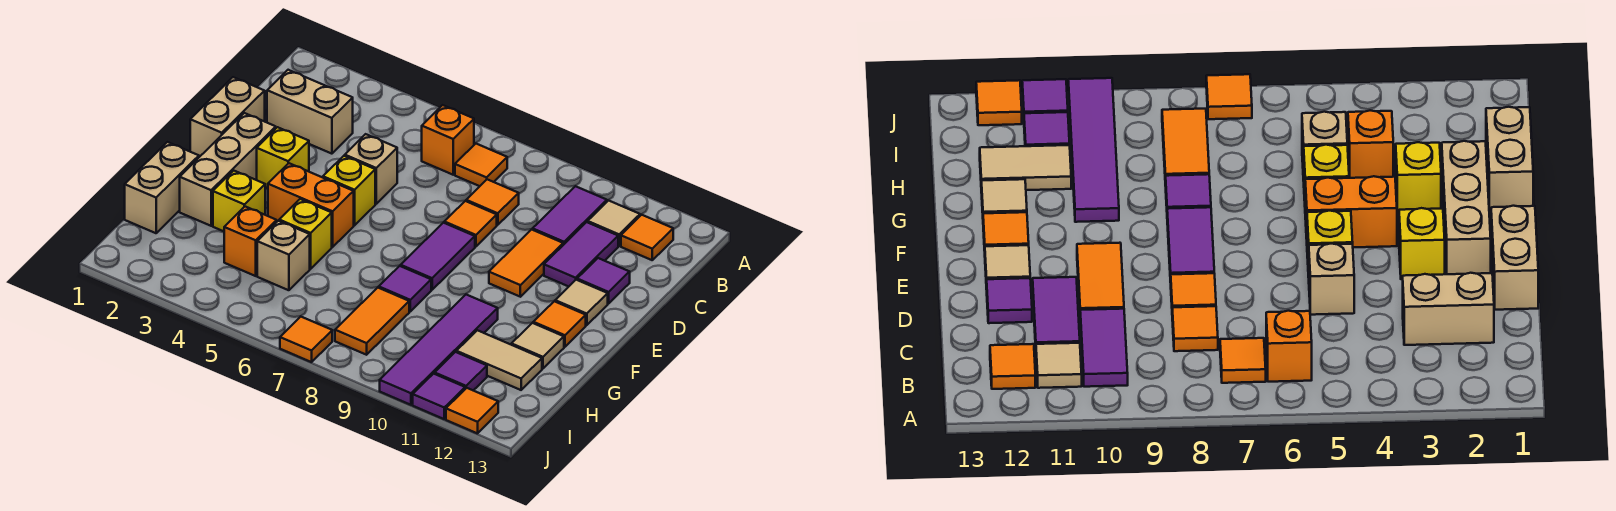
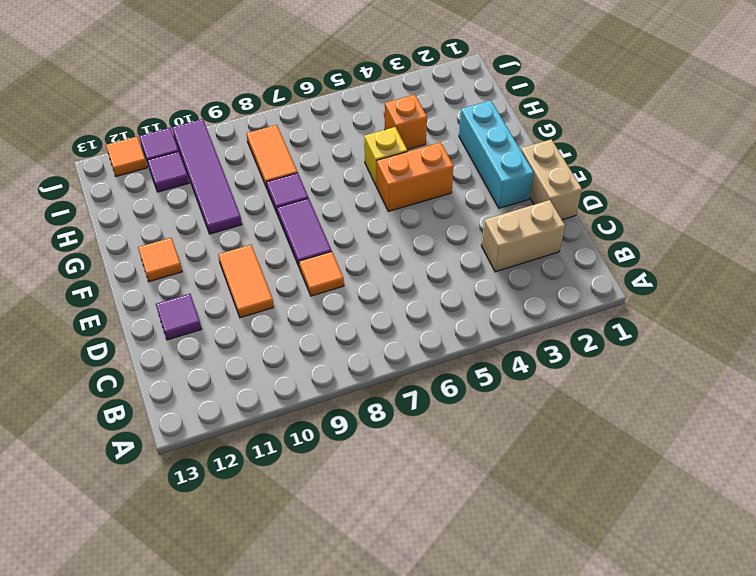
cyan 1x3 brick [459,101,534,208] -> tan 1x3 brick [180,113,276,226]
none -> orange 1x1 brick [422,105,474,175]
none -> orange 1x1 tile [455,144,507,186]
none -> purple 1x2 tile [533,186,607,245]
none -> tan 1x1 tile [588,201,640,246]

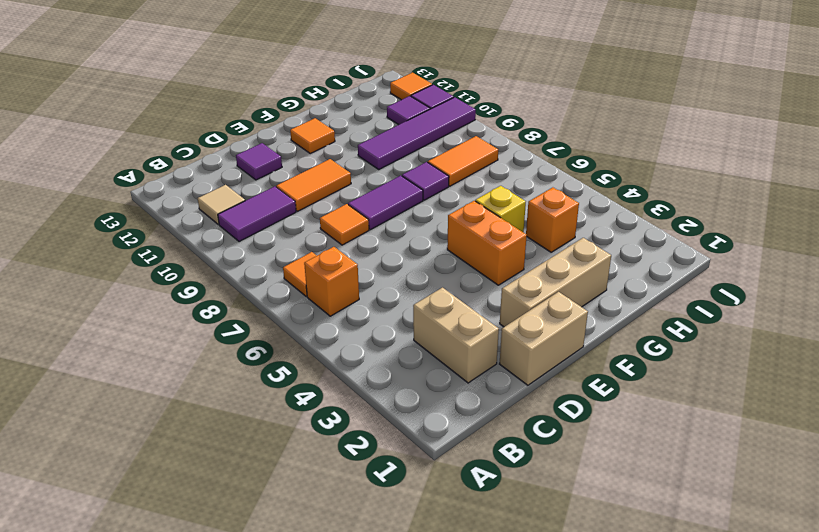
none -> orange 1x1 tile [621,215,673,260]
none -> orange 1x1 tile [466,179,519,225]
none -> purple 1x2 tile [544,222,618,287]
none -> tan 1x1 brick [345,134,397,204]

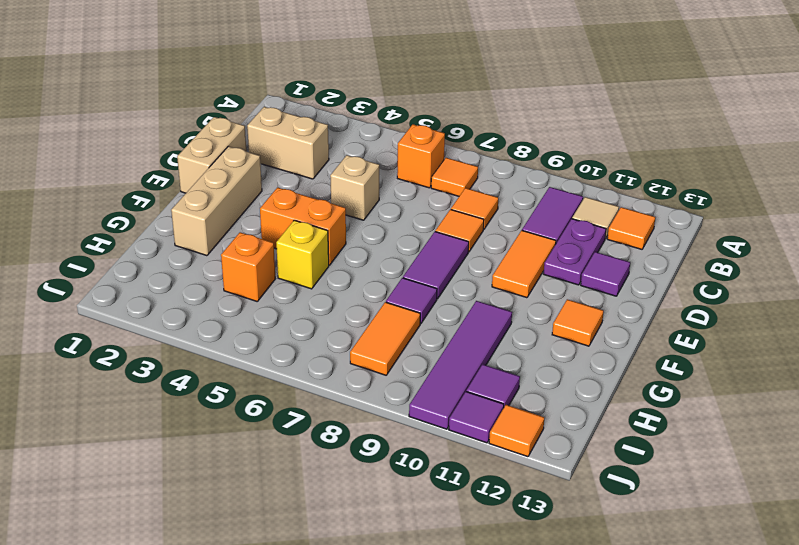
purple 1x2 plate [544,219,606,285] -> purple 1x2 tile [544,222,618,287]
none -> yellow 1x1 brick [257,127,309,188]
none -> yellow 1x1 brick [323,156,375,225]
none -> tan 1x1 tile [555,280,608,325]
none -> tan 1x2 brick [125,142,199,233]

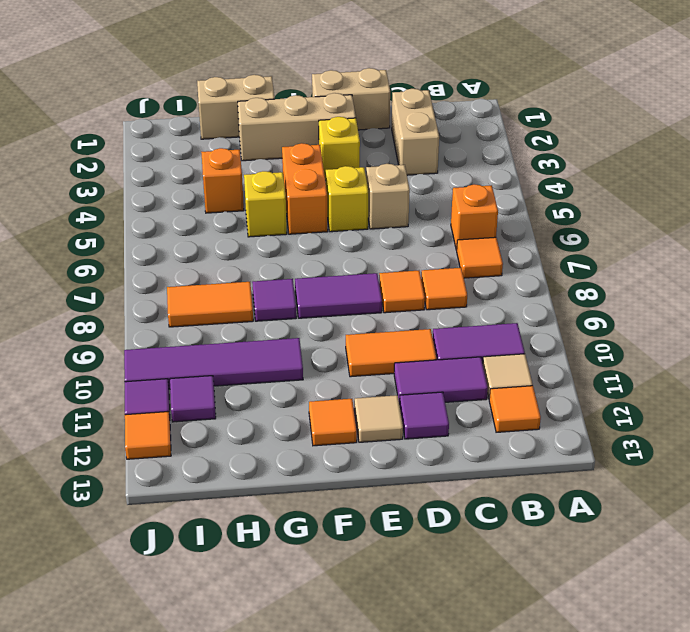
none -> yellow 1x1 brick [213,171,265,231]
none -> tan 1x1 tile [512,323,564,368]
none -> tan 1x1 brick [257,221,310,290]
none -> tan 1x2 tile [456,330,542,390]

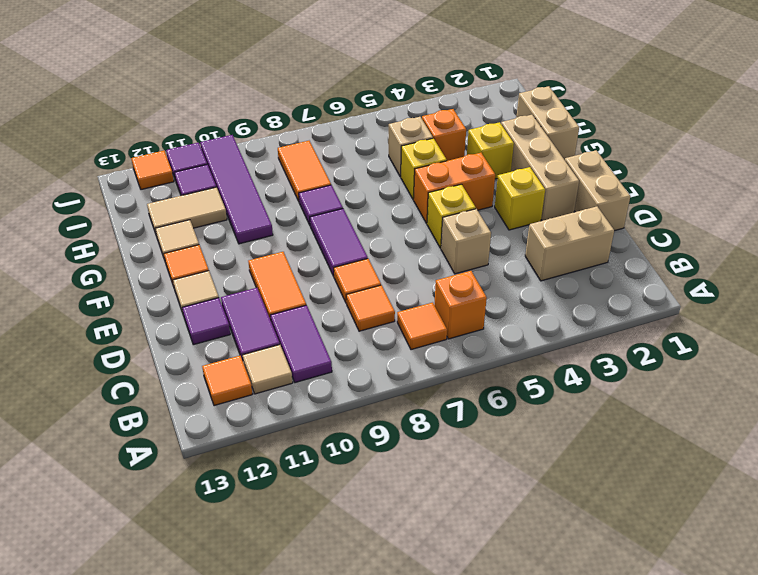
none -> orange 1x1 tile [280,317,332,362]

